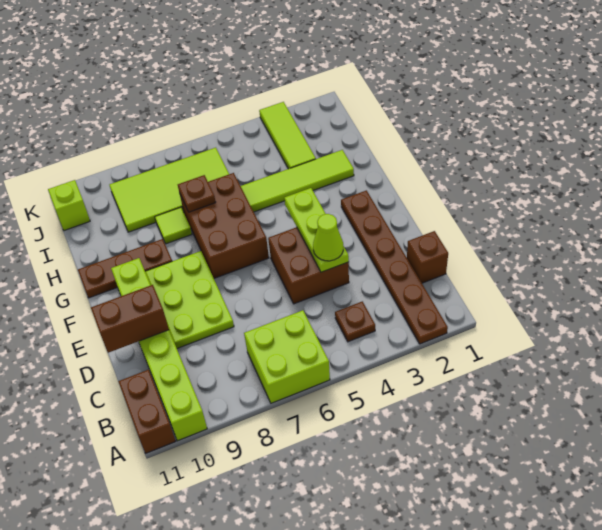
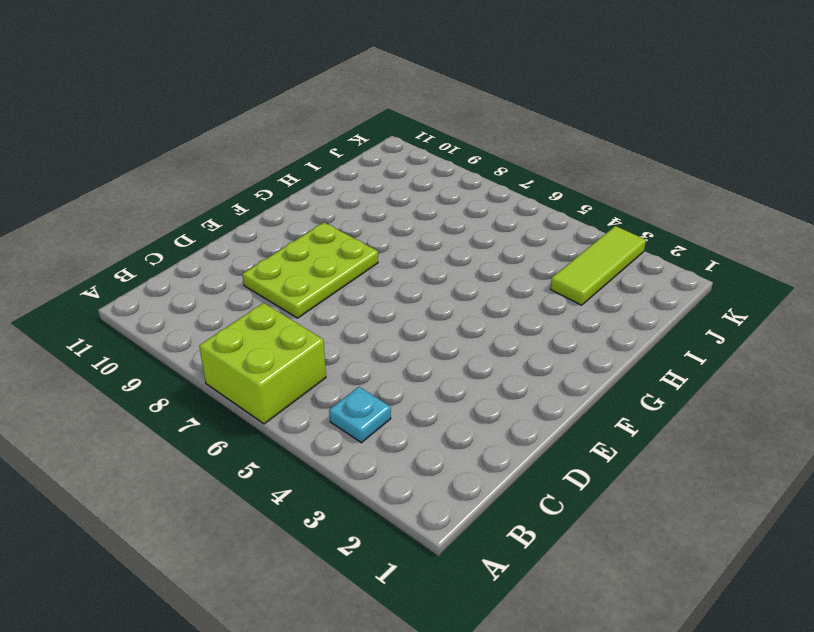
cyan 1x1 plate [329,387,391,443] -> brown 1x1 plate [335,301,375,342]
none -> brown 1x6 plate [341,190,448,344]
none -> lime 1x6 brick [111,258,207,441]
none -> brown 1x2 brick [118,370,175,453]

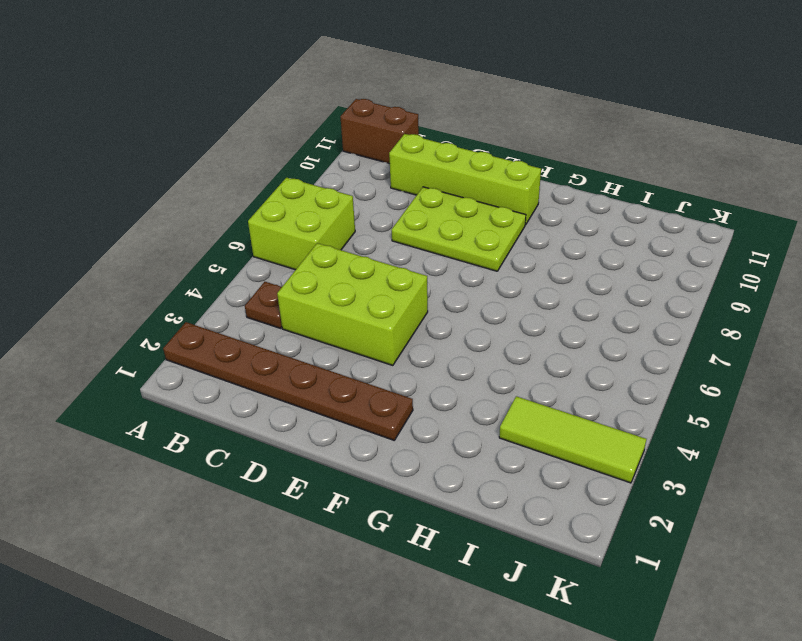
lime 2x3 brick [277,243,428,366] -> brown 2x2 brick [268,227,349,304]
lime 1x4 brick [389,134,541,225] -> lime 1x6 brick [111,258,207,441]
none -> brown 1x1 brick [407,231,448,283]
none -> brown 2x3 brick [180,173,269,278]
none -> brown 1x3 plate [78,239,172,298]

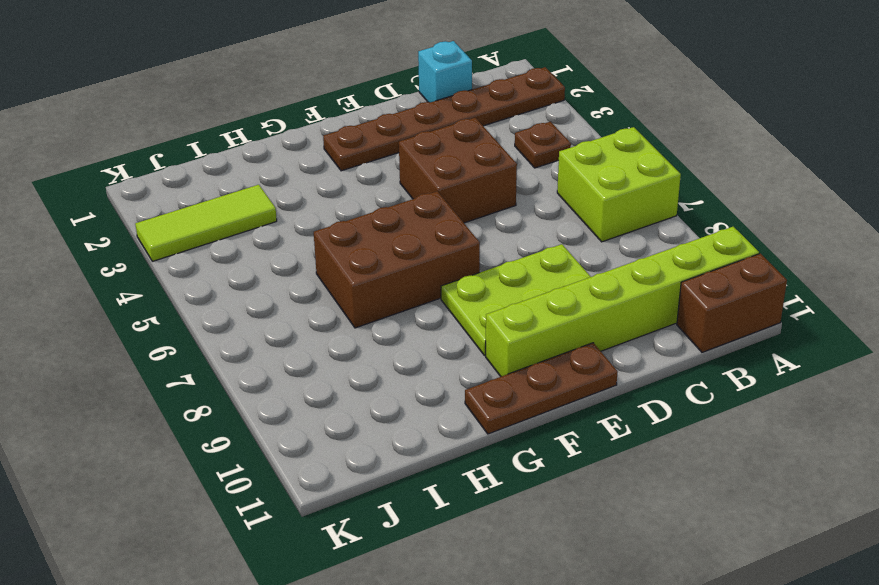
cyan 1x1 brick [418,41,472,102] -> brown 1x1 brick [407,231,448,283]
brown 1x3 plate [465,343,618,434] -> brown 1x3 plate turned to [78,239,172,298]
none -> lime 1x4 tile [241,150,354,212]
none -> lime 1x1 tile [155,207,192,244]
none -> lime 2x4 tile [110,148,229,232]

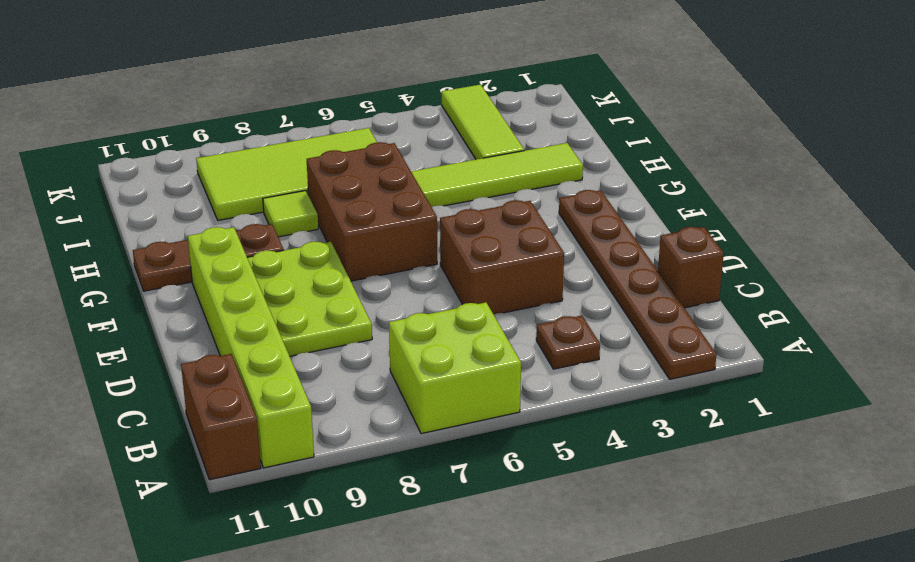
none -> lime 1x1 brick [48,180,90,231]
none -> lime 1x3 plate [284,188,349,272]
none -> brown 1x2 brick [91,285,169,353]

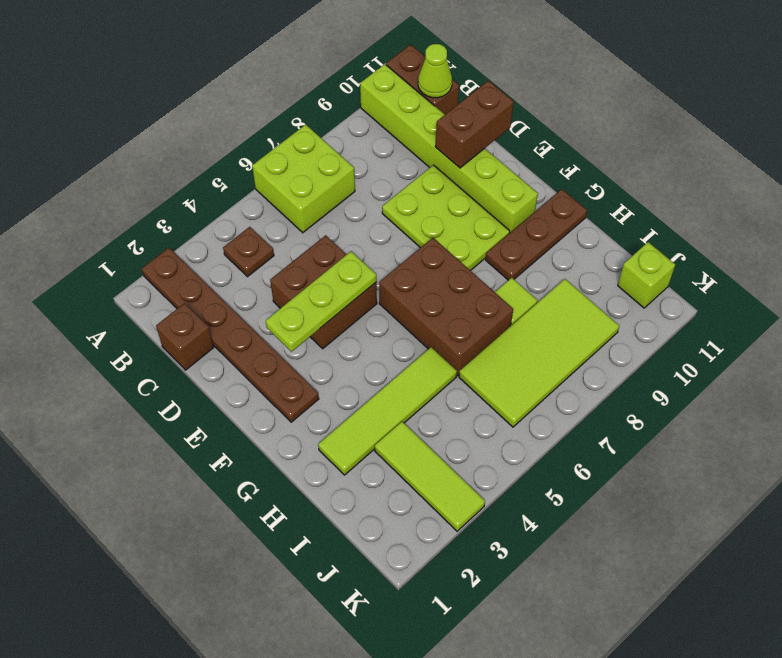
lime 1x1 cone [418,44,452,98] -> lime 1x1 cone moved to [313,214,343,261]
lime 1x3 plate [266,251,377,352] -> lime 1x3 plate turned to [284,188,349,272]
none -> brown 1x1 plate [178,175,216,212]

